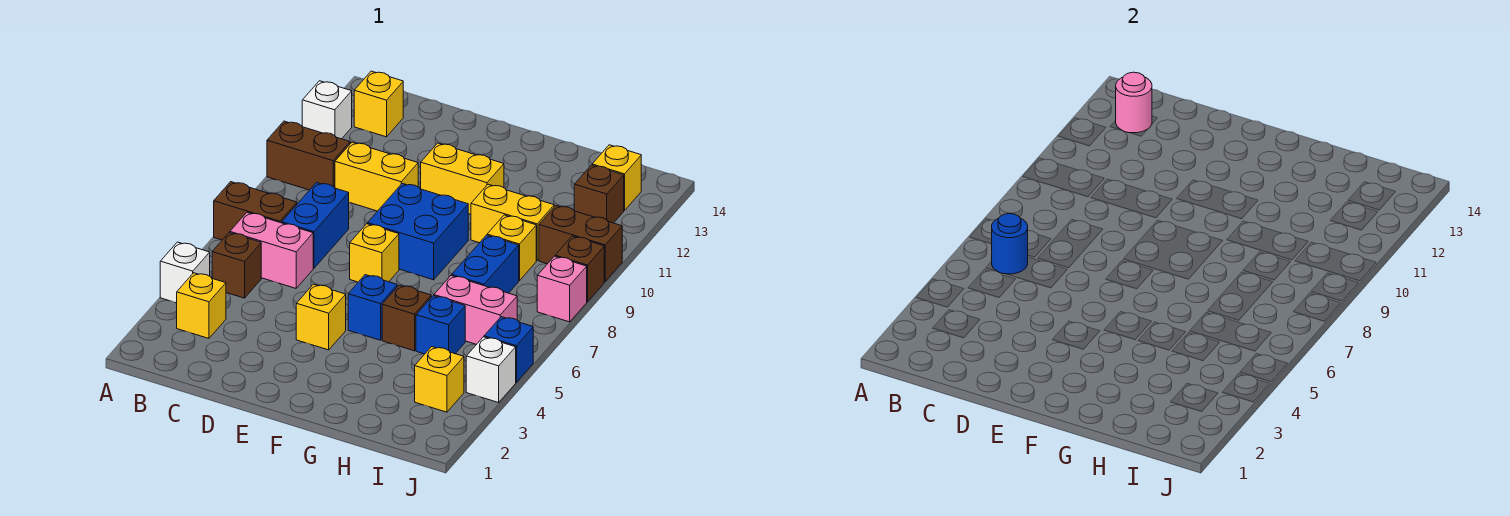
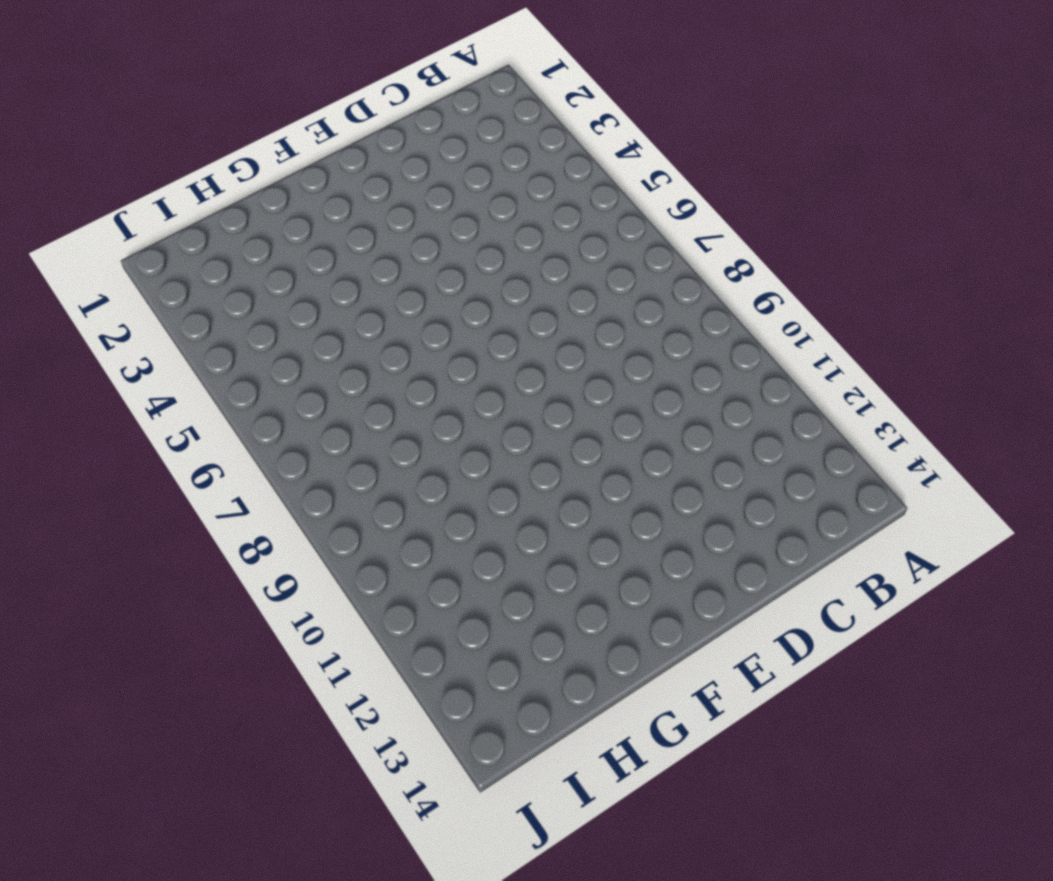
none -> white 1x1 brick [160,242,210,303]
none -> brown 1x2 brick [214,182,297,240]
none -> brown 1x2 brick [267,121,350,190]
none -> white 1x1 brick [302,81,352,139]

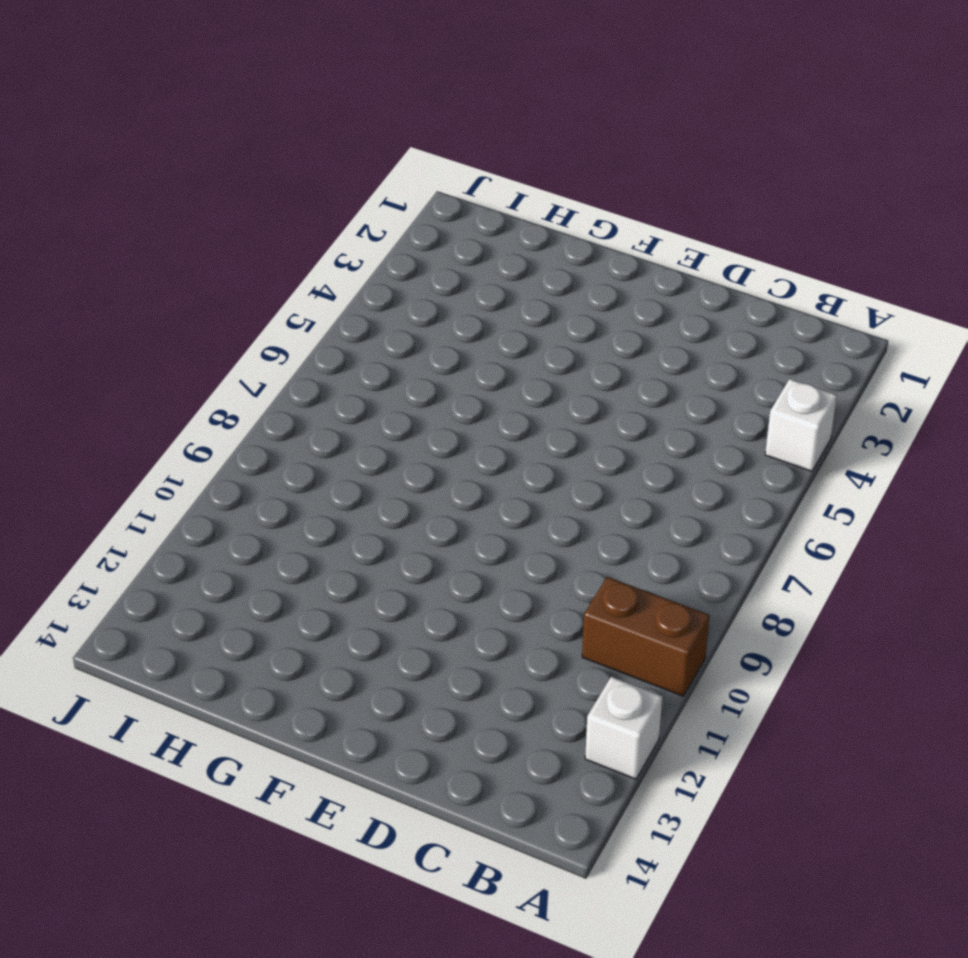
none -> brown 1x2 brick [214,182,297,240]
none -> yellow 1x1 brick [177,273,226,338]
none -> brown 1x1 brick [212,233,261,298]
none -> pink 1x2 brick [230,212,313,288]

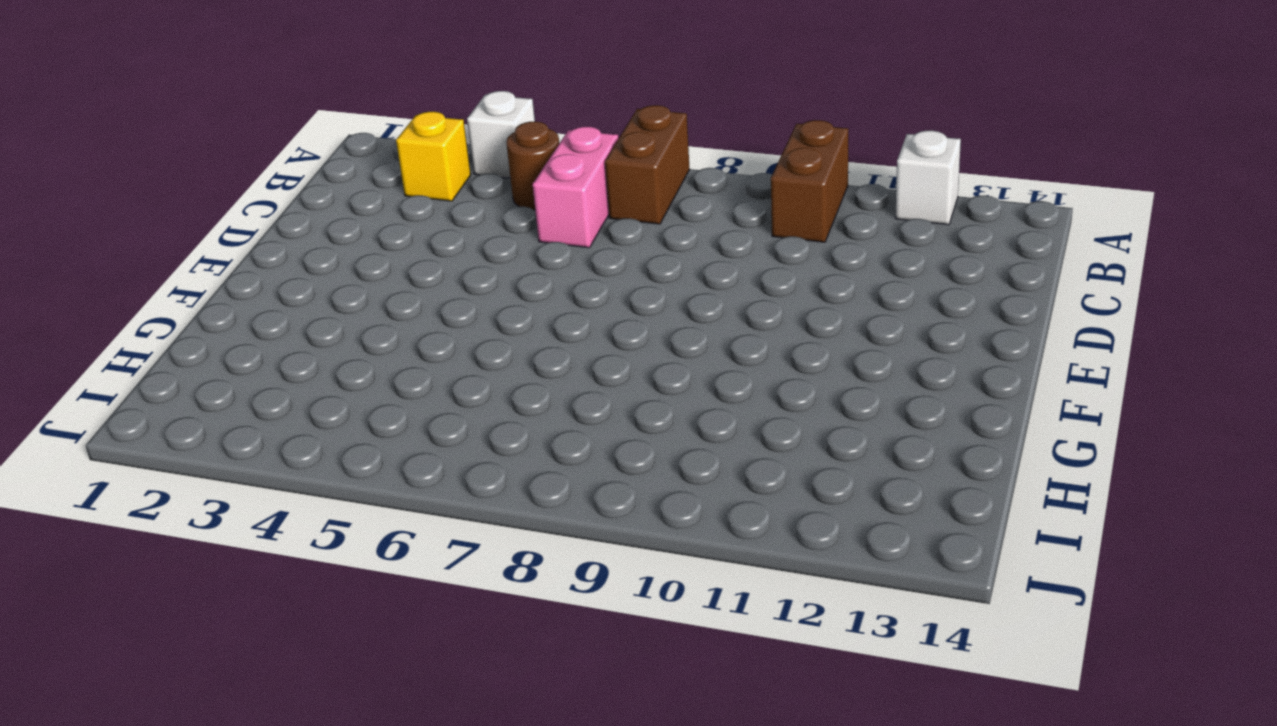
brown 1x1 round brick [506,122,559,210] -> brown 1x1 brick [212,233,261,298]
none -> yellow 1x1 brick [354,71,403,137]
none -> blue 1x2 brick [282,183,349,268]
none -> yellow 1x2 brick [335,142,418,211]
none -> yellow 1x1 brick [296,284,346,350]

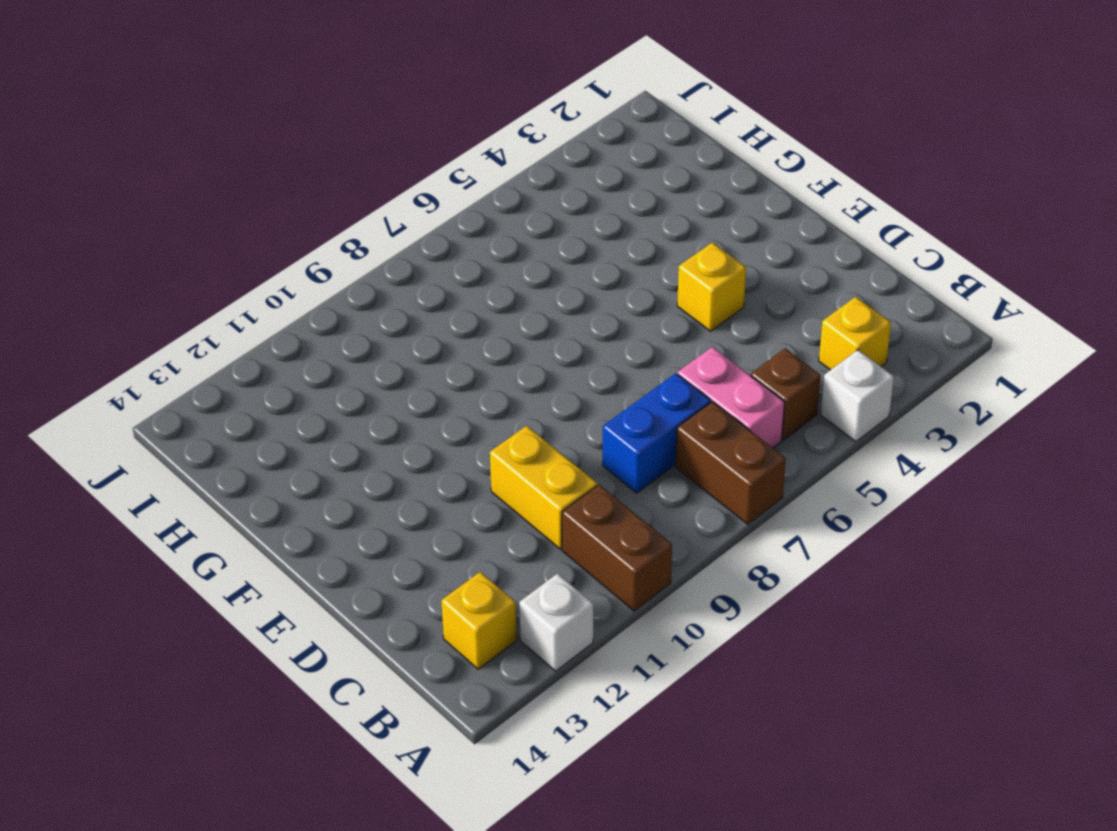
none -> yellow 1x1 brick [350,224,399,282]
none -> blue 2x2 brick [367,183,468,280]
none -> yellow 1x2 brick [421,143,504,214]
none -> blue 1x1 brick [348,275,397,340]

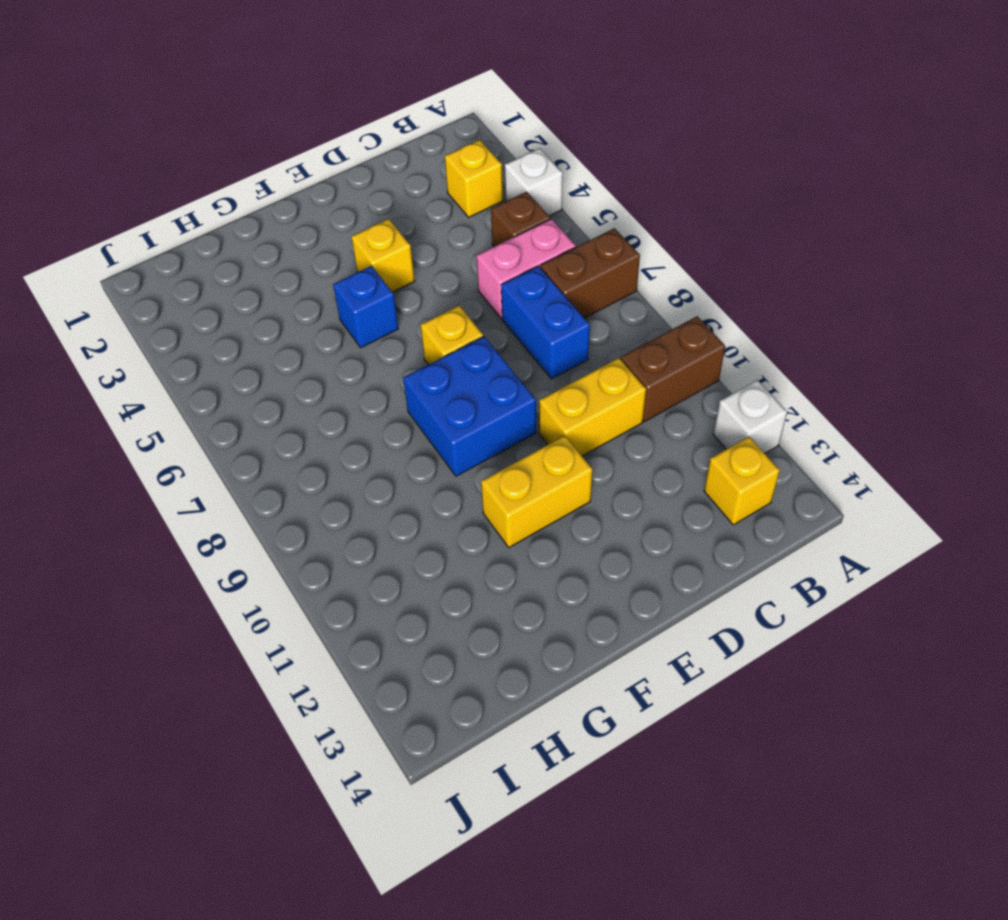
none -> brown 1x1 brick [382,285,431,351]
none -> yellow 1x2 brick [471,184,554,260]
none -> blue 1x1 brick [416,296,465,354]
none -> pink 1x2 brick [434,276,517,344]

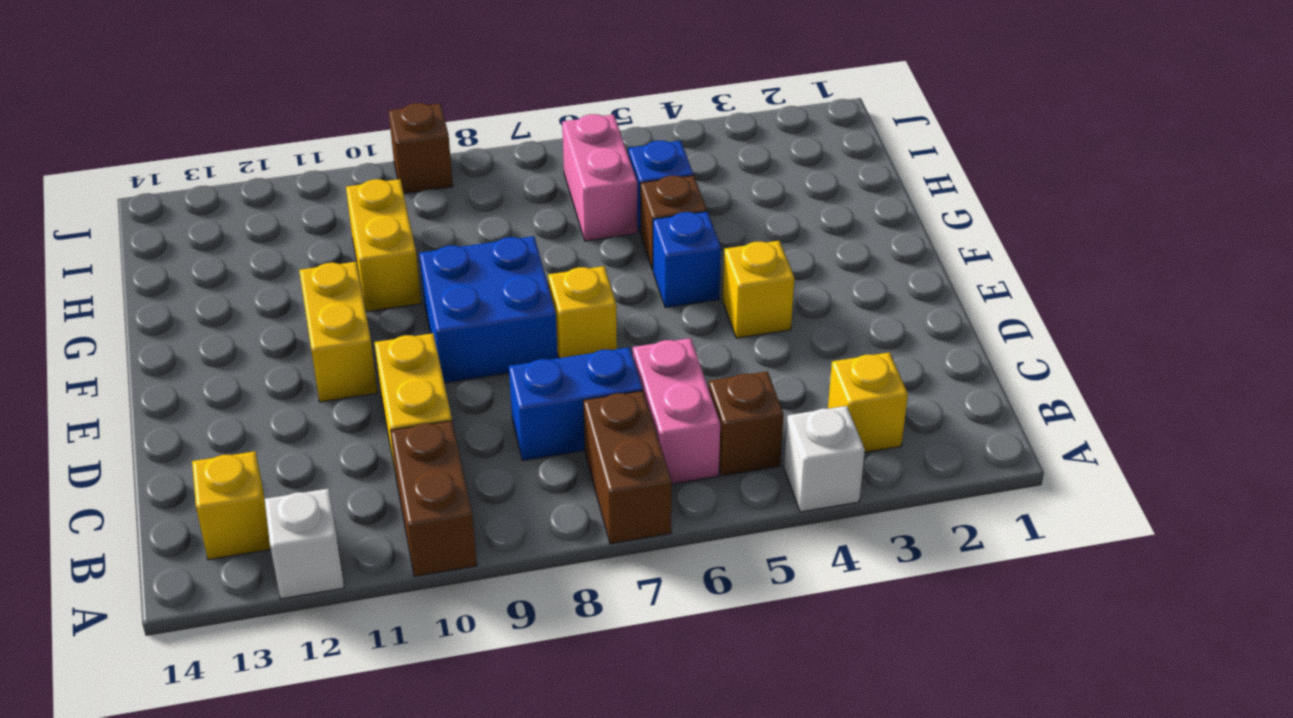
none -> blue 1x2 brick [452,235,519,293]
none -> yellow 1x1 brick [487,215,536,281]
none -> yellow 1x1 brick [415,347,464,412]
none -> brown 1x2 brick [539,205,622,281]

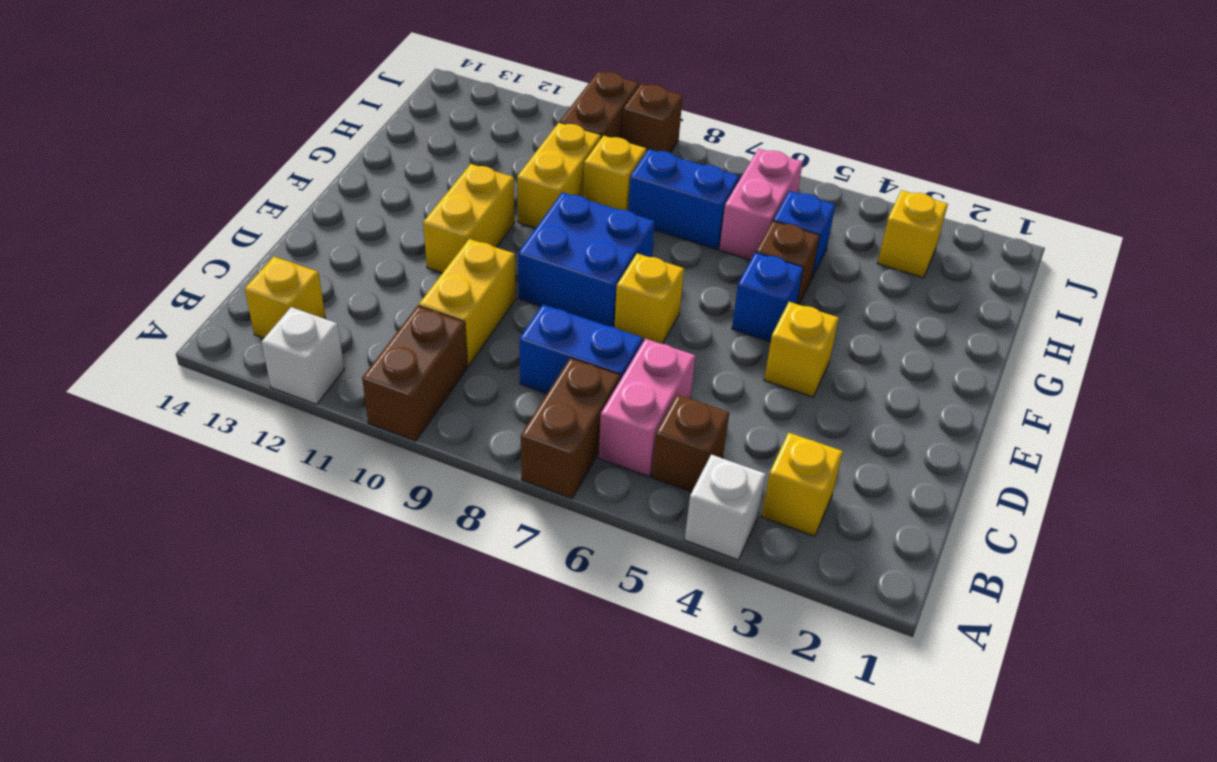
none -> brown 1x1 brick [574,165,624,223]
none -> yellow 1x1 brick [592,145,641,211]
none -> white 1x1 brick [466,337,516,403]
none -> blue 1x1 brick [484,317,533,382]

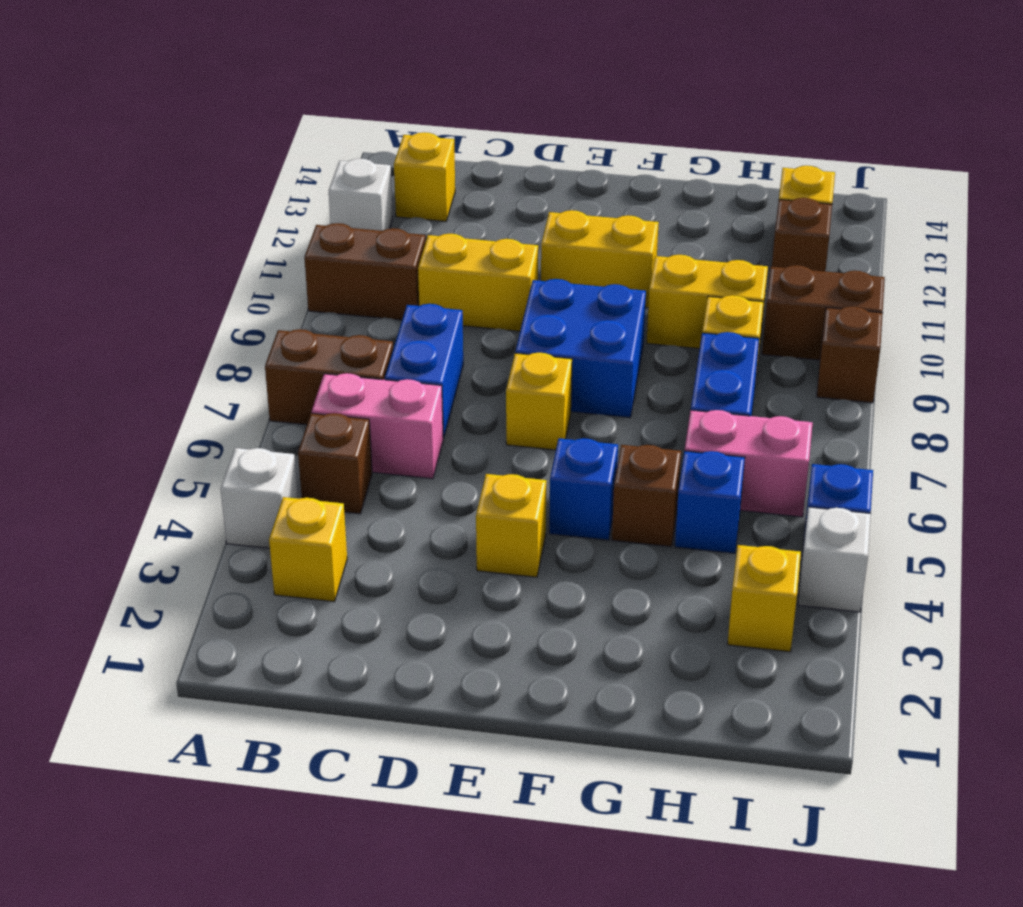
none -> pink 1x1 brick [537,256,587,322]
none -> blue 1x1 round brick [992,214,1028,274]
none -> pink 1x1 round brick [1116,72,1152,133]

